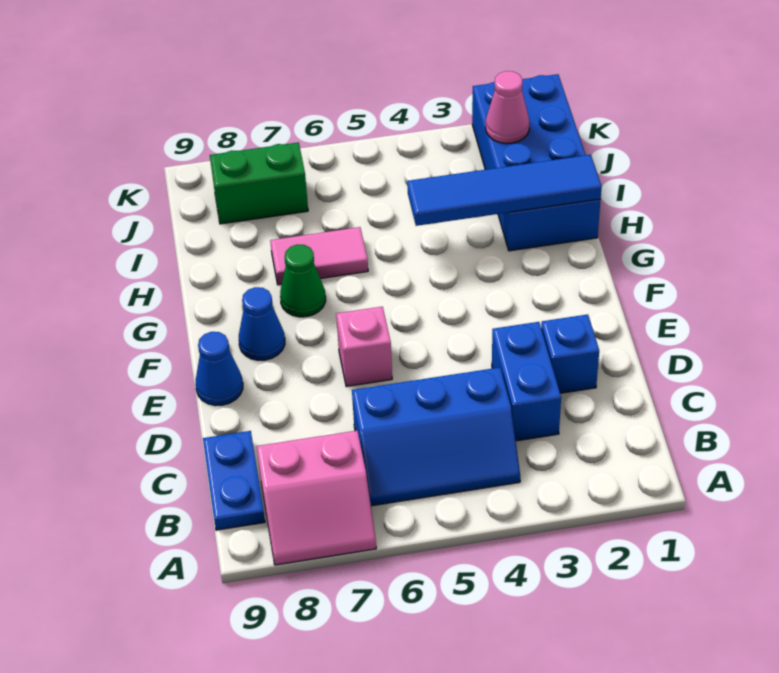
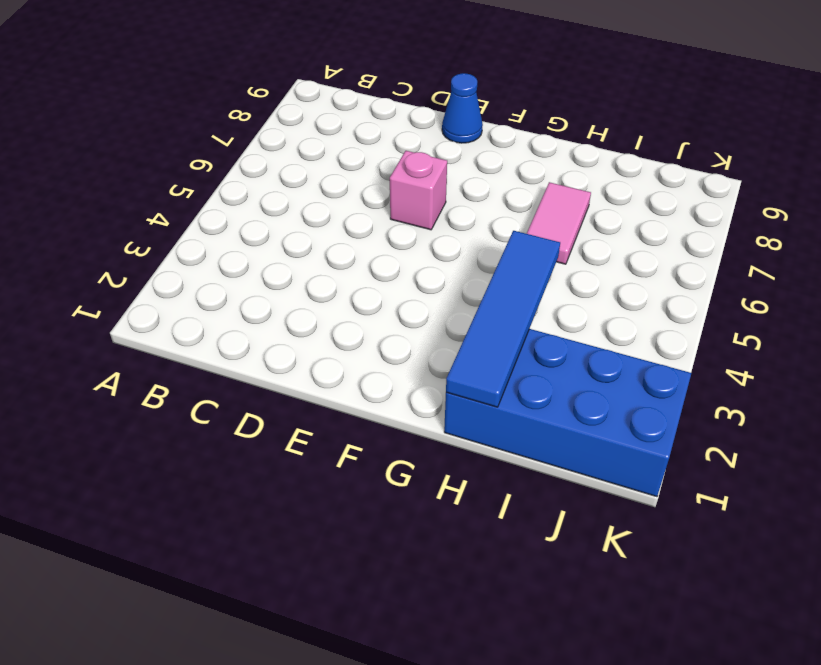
none -> pink 2x2 slope [257,431,376,565]
none -> blue 2x3 slope [352,367,520,506]
none -> blue 1x2 plate [203,431,265,530]

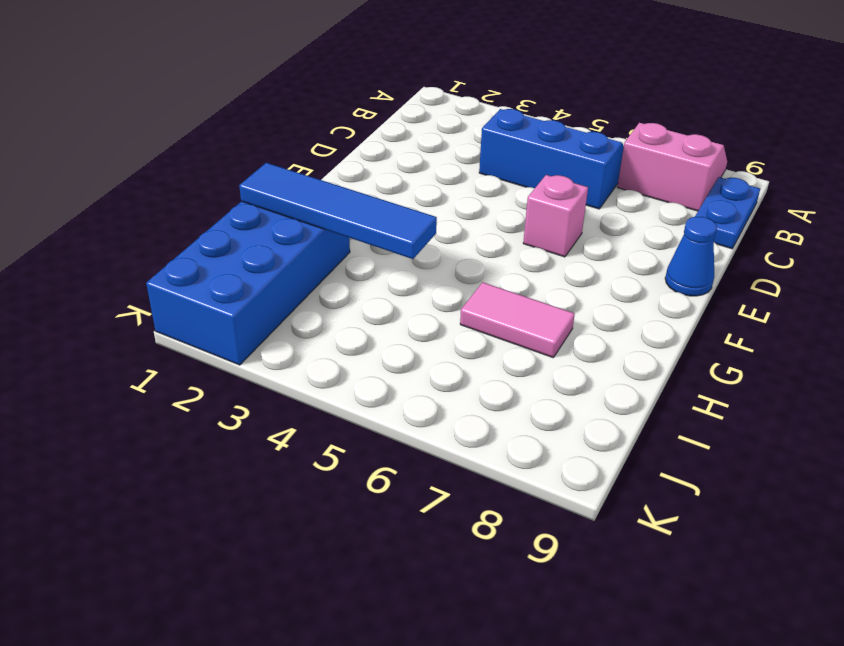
none -> blue 1x2 brick [492,322,561,441]
none -> blue 1x1 brick [541,314,599,393]
none -> blue 1x1 cone [239,287,285,360]

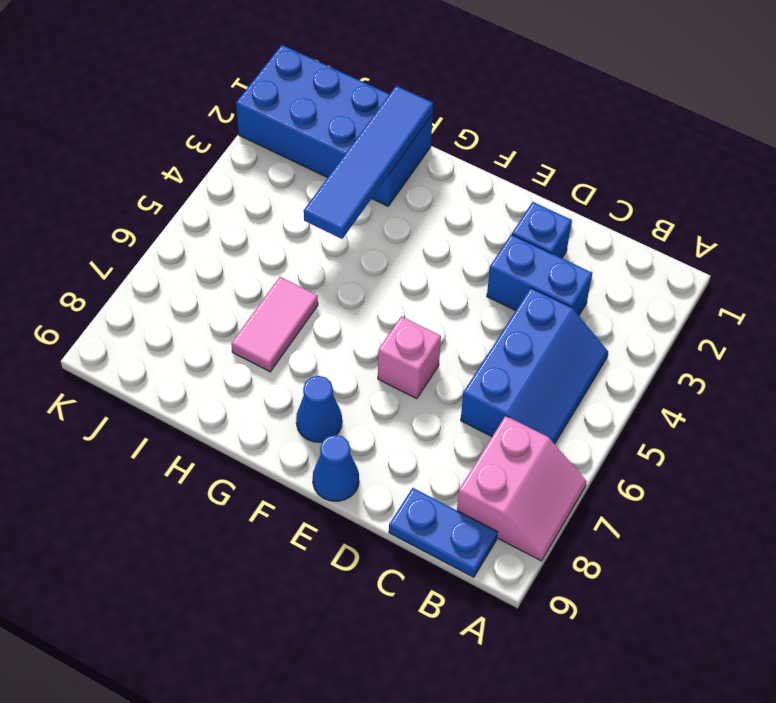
none -> green 1x1 cone [280,245,326,317]
none -> green 1x2 brick [210,142,308,224]
none -> pink 1x1 cone [486,71,529,143]

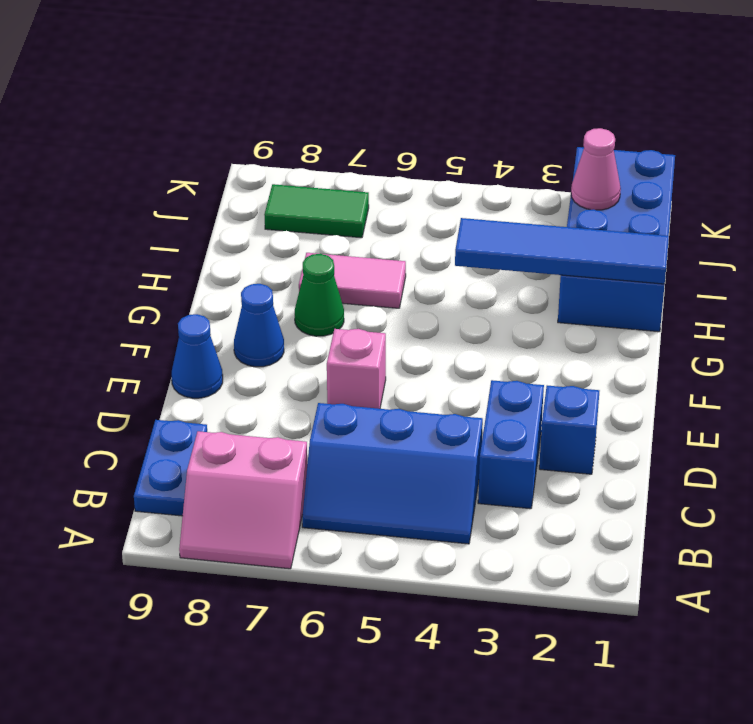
green 1x2 tile [264,184,369,238] -> green 1x2 brick [210,142,308,224]

